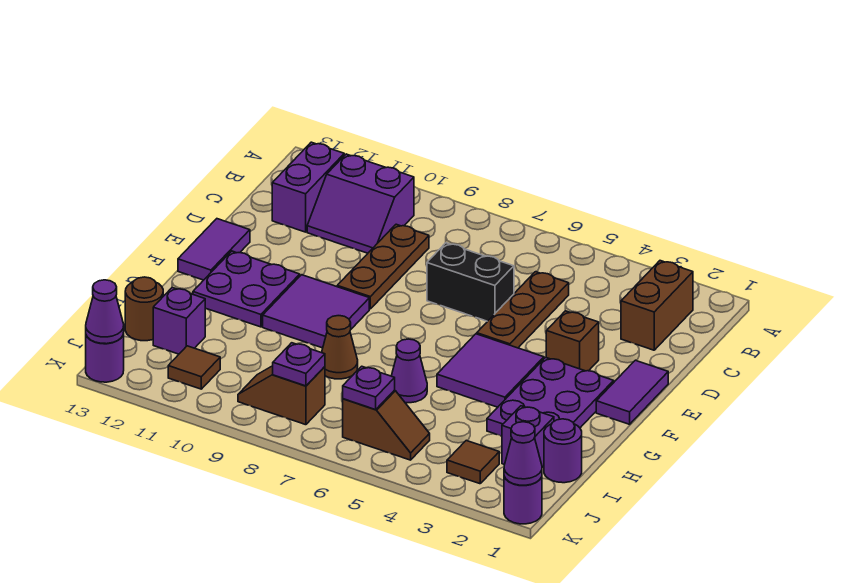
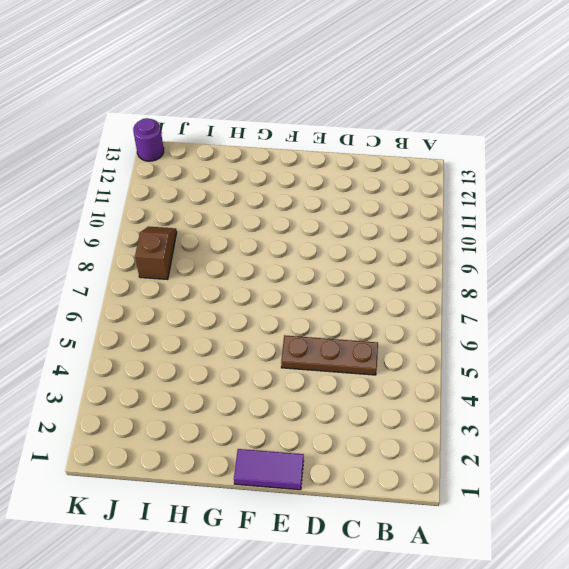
none -> brown 1x2 brick [621,261,693,350]
none -> purple 2x2 slope [307,154,414,253]
none -> purple 1x2 brick [272,142,344,232]

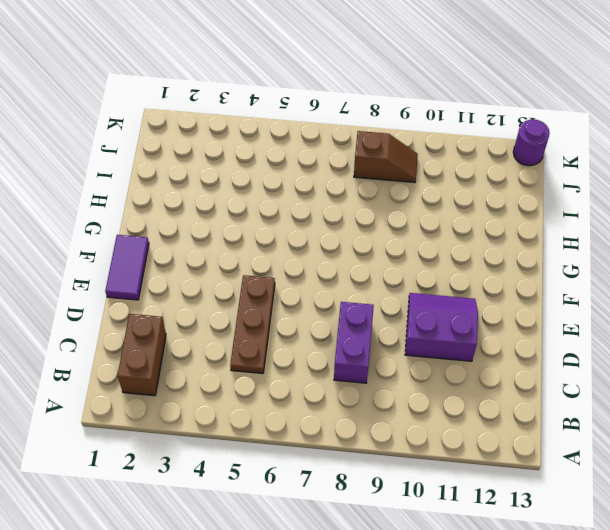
purple 1x2 brick [334,302,374,383] -> purple 1x2 brick moved to [272,142,344,232]
purple 2x2 slope [405,293,478,361] -> purple 2x2 slope moved to [307,154,414,253]
none -> brown 1x3 plate [337,224,429,309]
none -> black 1x2 brick [427,243,514,321]
none -> brown 1x1 brick [546,311,599,371]

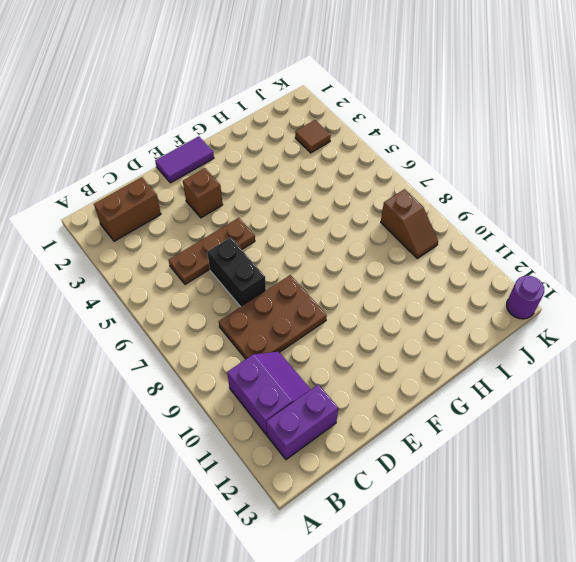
brown 2x3 plate [219,275,327,359] -> brown 1x3 plate [337,224,429,309]
none -> purple 1x2 tile [178,219,250,280]
none -> purple 2x3 plate [487,357,614,436]
none -> purple 2x2 tile [437,334,544,407]

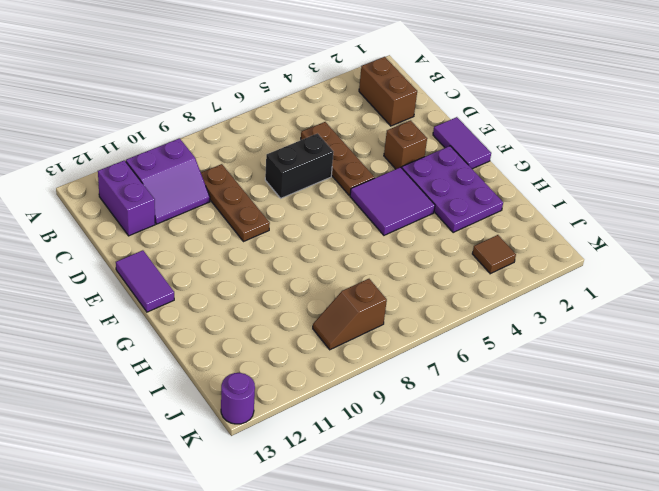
none -> purple 2x2 tile [263,275,369,348]
none -> purple 2x2 plate [193,251,300,327]
none -> purple 1x1 cone [392,339,427,403]

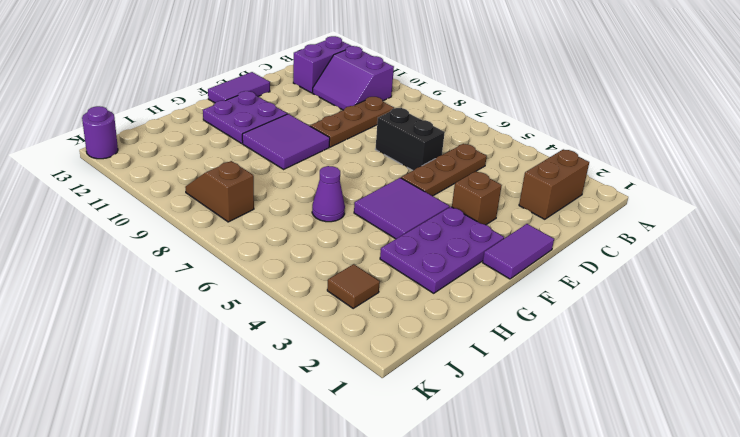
none -> brown 1x1 cone [322,316,358,379]
none -> purple 1x1 round brick [544,419,582,483]
none -> purple 1x1 brick [502,406,554,467]

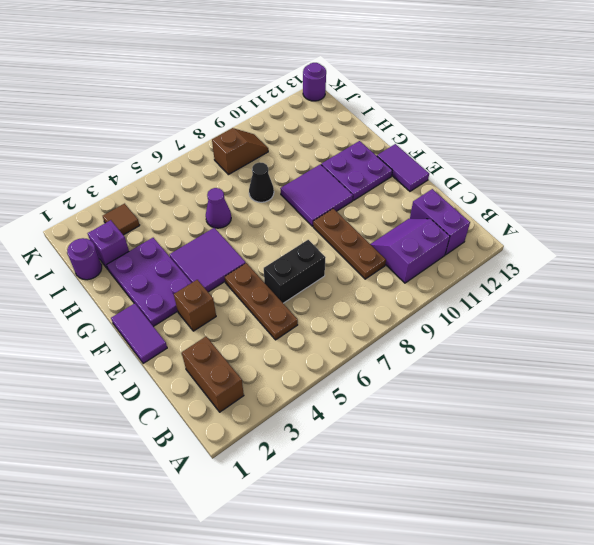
black 1x1 cone [249,162,274,202] -> brown 1x1 cone [322,316,358,379]
none -> purple 1x1 brick [153,288,205,354]
none -> brown 1x1 round brick [125,277,163,341]
none -> brown 1x2 slope [343,390,430,460]

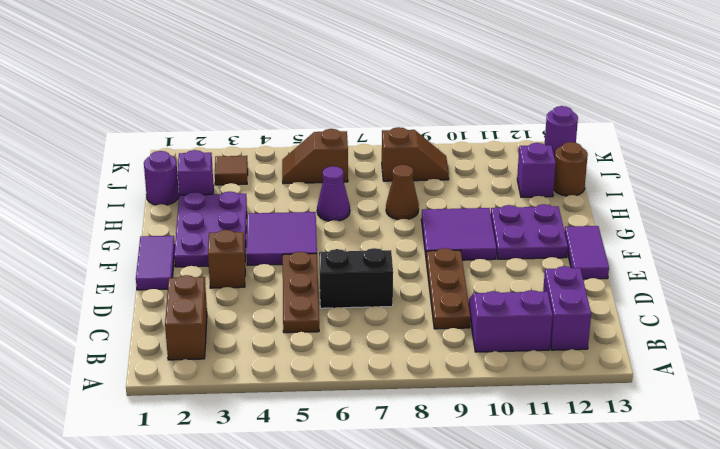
none -> brown 1x1 tile [168,346,220,389]
none -> purple 1x1 round brick [504,477,542,524]
none -> purple 1x1 plate [343,366,395,410]

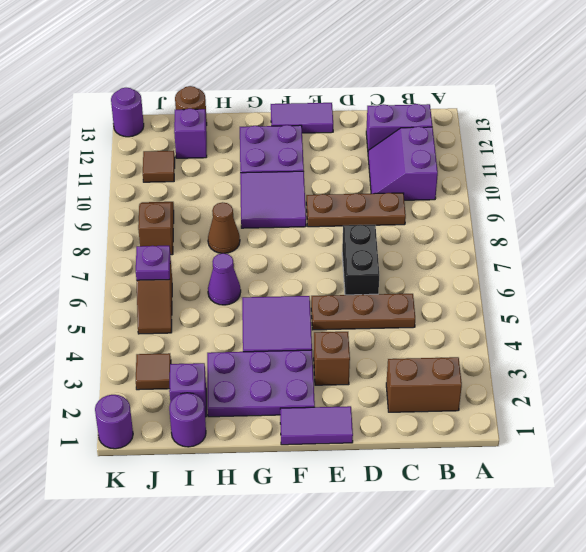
none -> purple 1x1 plate [273,343,325,386]
none -> purple 1x1 cone [504,422,542,485]
none -> purple 1x1 cone [86,280,124,344]

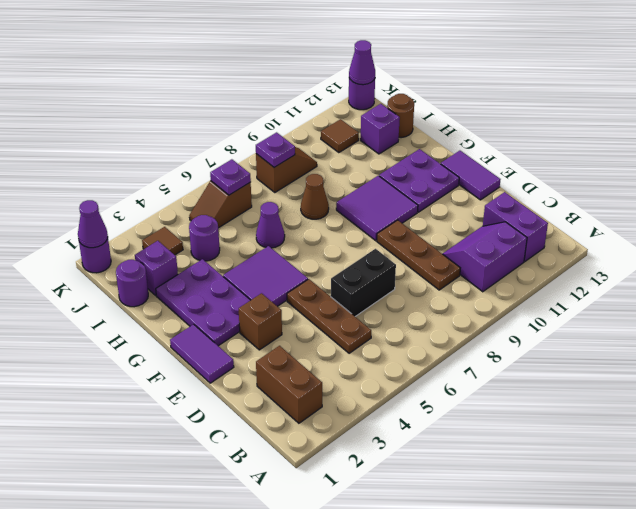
purple 1x1 round brick [189,215,220,261] -> none

